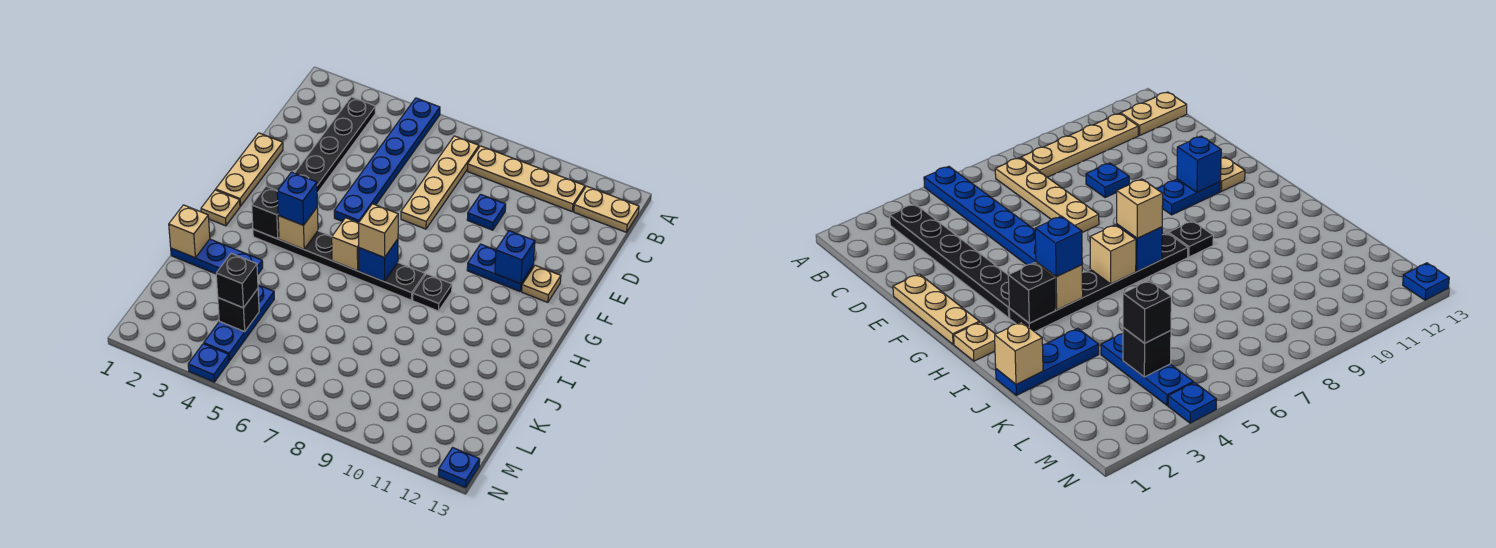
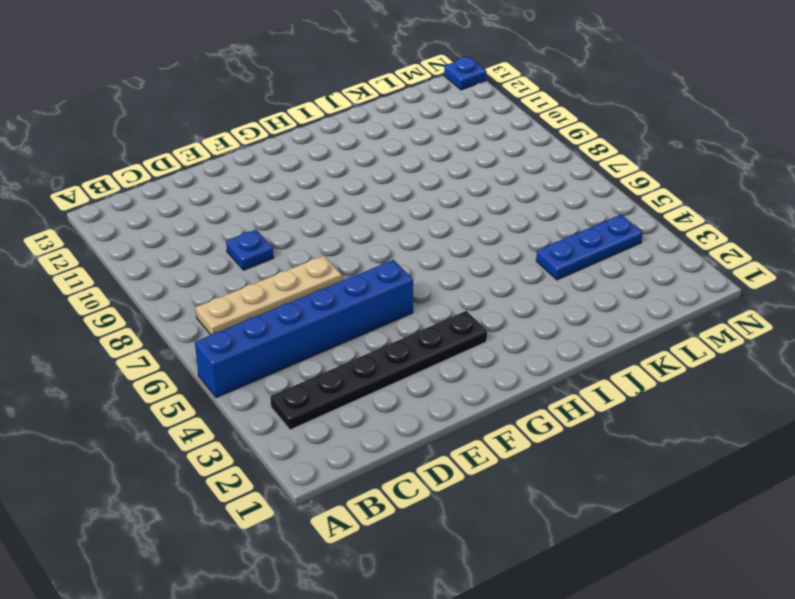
blue 1x6 brick [195,260,413,398] -> blue 1x6 plate [334,98,440,223]
none -> tan 1x4 plate [468,146,585,211]
none -> tan 1x2 plate [574,186,639,232]
none -> tan 1x3 plate [216,133,283,206]

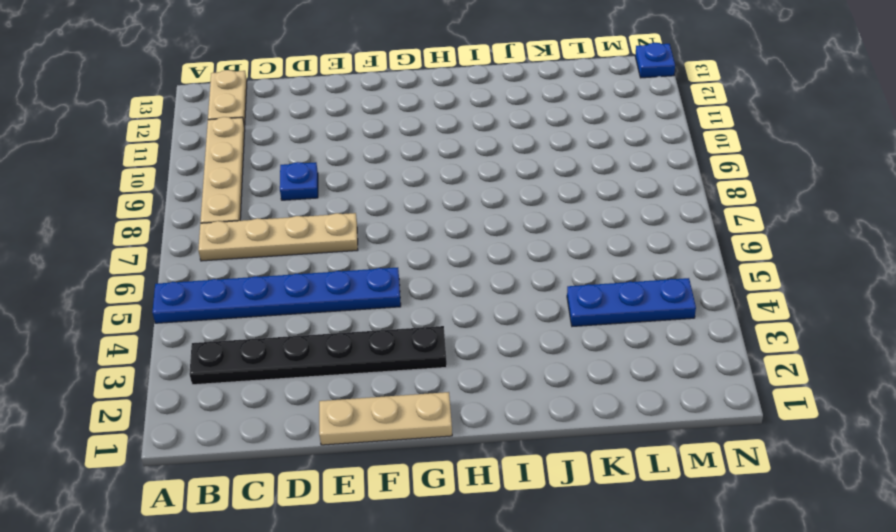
none -> blue 1x2 plate [467,244,533,291]
none -> tan 1x1 plate [522,265,561,302]
none -> tan 1x1 plate [201,190,240,226]

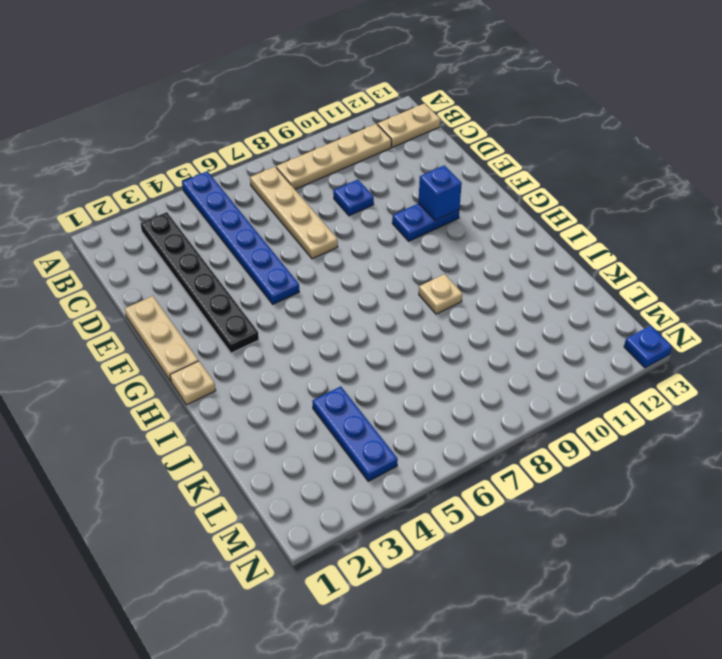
tan 1x1 plate [419,274,462,314] -> tan 1x1 plate moved to [522,265,561,302]
none -> black 1x6 plate [253,229,425,300]
none -> black 1x1 plate [413,274,452,311]
none -> blue 1x3 plate [171,239,263,275]

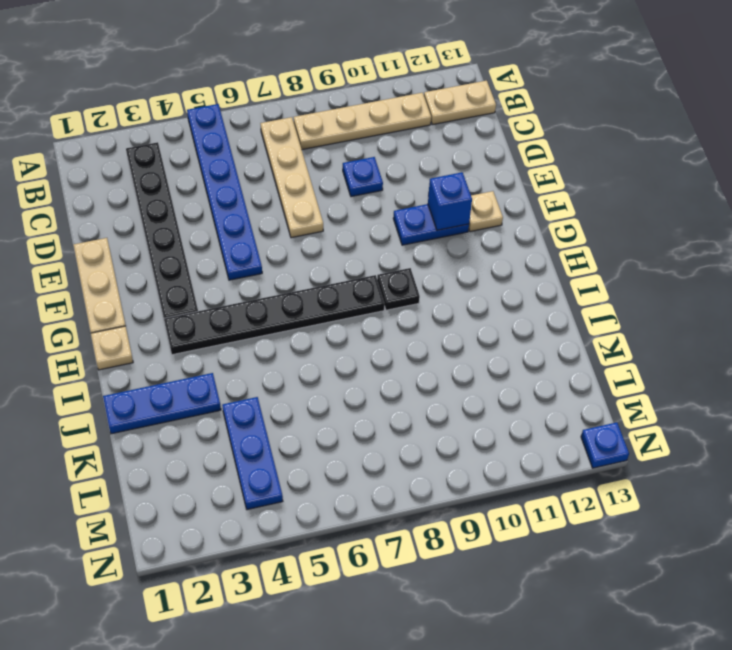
none -> blue 1x1 plate [188,344,229,382]
none -> black 1x1 brick [252,186,279,239]
none -> tan 1x1 brick [278,208,318,249]

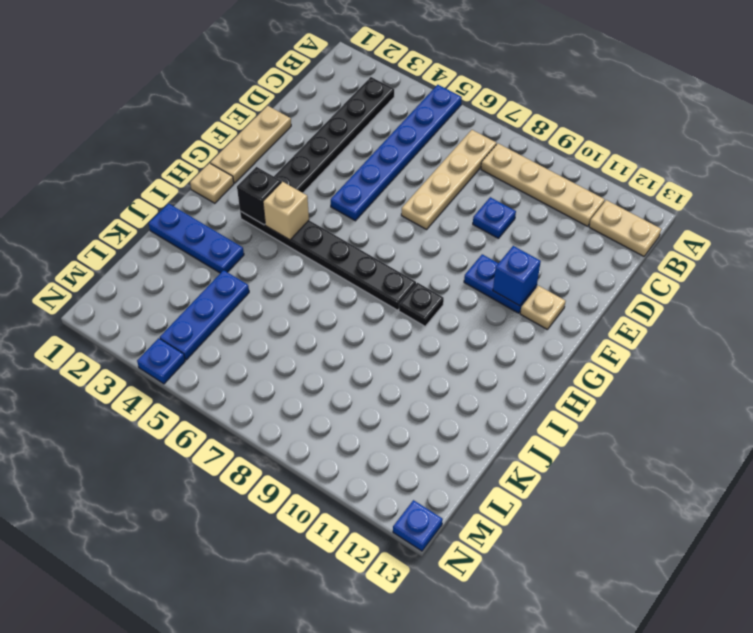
none -> tan 1x1 brick [332,218,359,271]
none -> blue 1x1 brick [359,239,398,281]
none -> tan 1x1 brick [169,205,210,258]

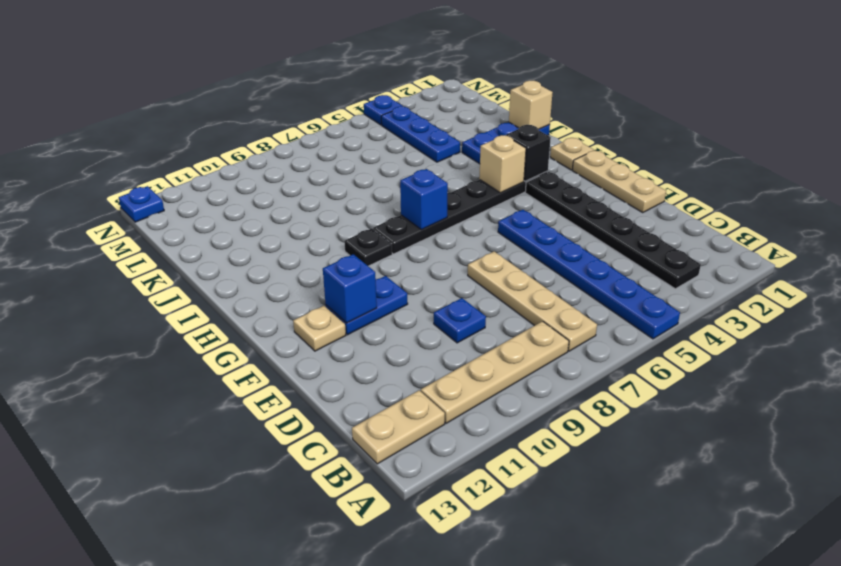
none -> tan 1x1 brick [332,218,359,271]
none -> black 1x1 brick [218,289,259,332]
none -> blue 1x1 brick [277,172,317,225]

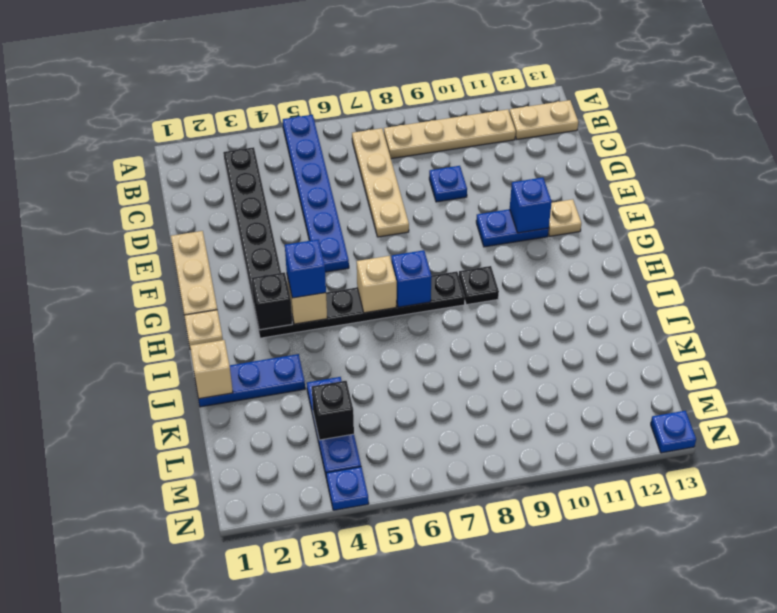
none -> tan 1x1 brick [359,204,398,258]
none -> black 1x1 brick [216,253,258,308]

